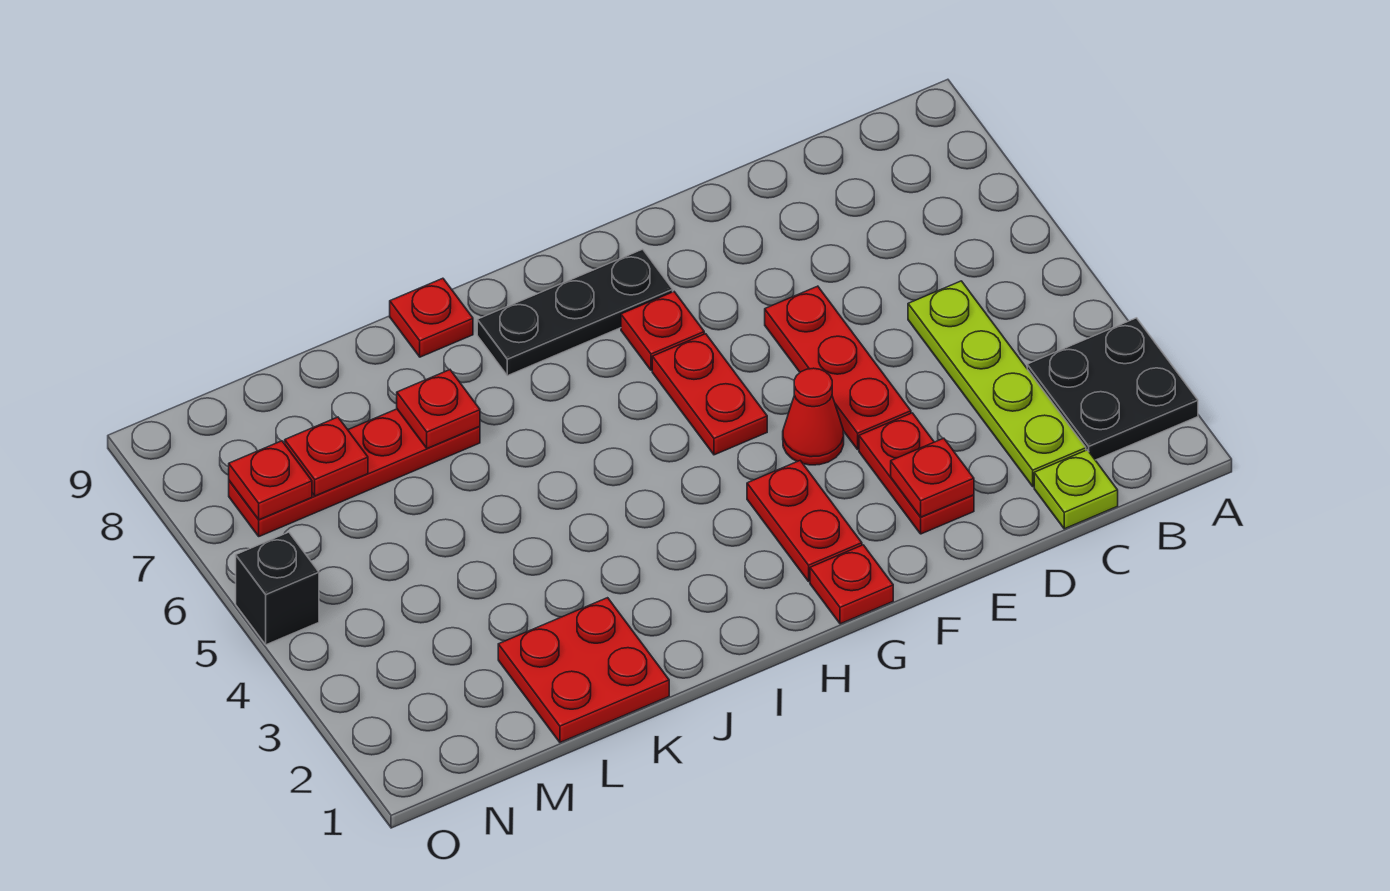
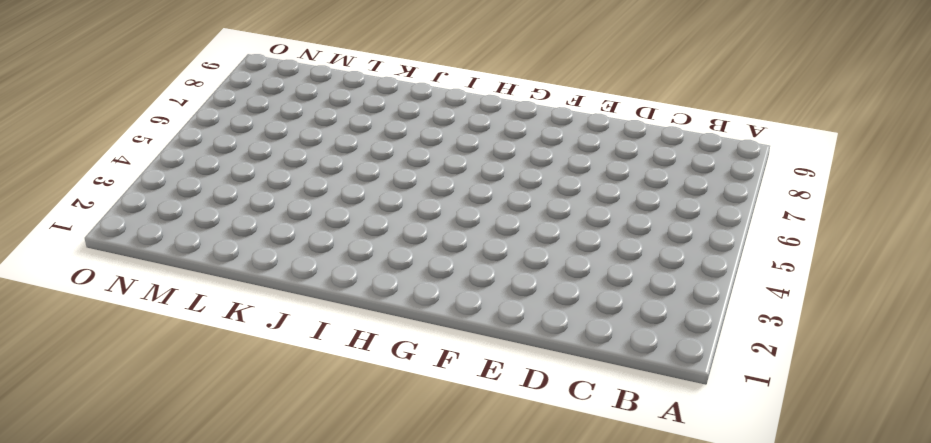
none -> black 2x2 plate [1027,318,1198,460]
none -> lime 1x1 plate [1034,450,1118,529]
none -> lime 1x4 plate [908,281,1086,486]

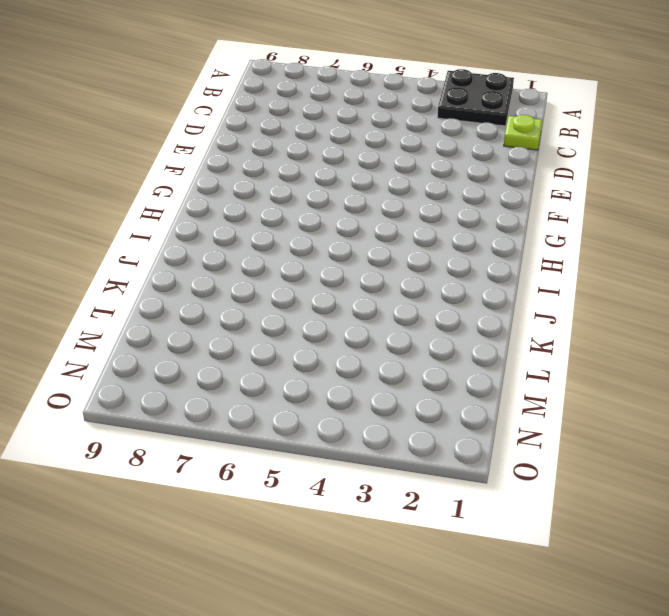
none -> lime 1x4 plate [908,281,1086,486]
none -> red 1x2 plate [859,413,974,534]
none -> red 1x3 plate [765,286,911,449]

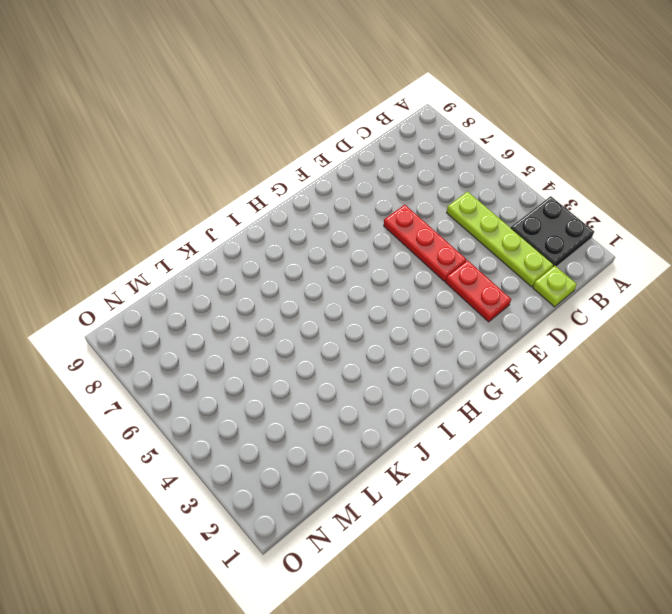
none -> red 1x1 cone [783,368,844,465]
none -> red 1x1 plate [810,545,893,624]
none -> red 1x2 plate [747,461,862,581]

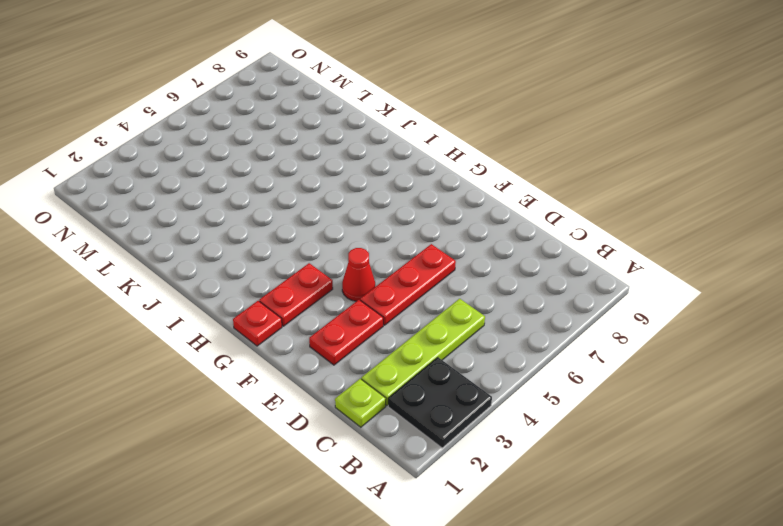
none -> red 1x2 plate [652,334,767,455]
none -> red 1x1 plate [621,292,704,370]
none -> black 1x3 plate [477,249,673,376]

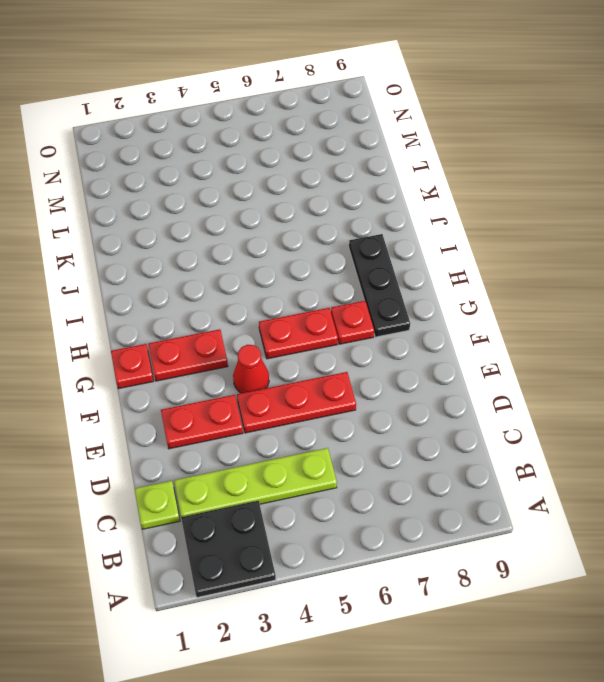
none -> red 1x1 plate [390,278,473,357]
none -> red 2x2 plate [498,598,669,742]
none -> red 1x4 plate [229,409,480,536]

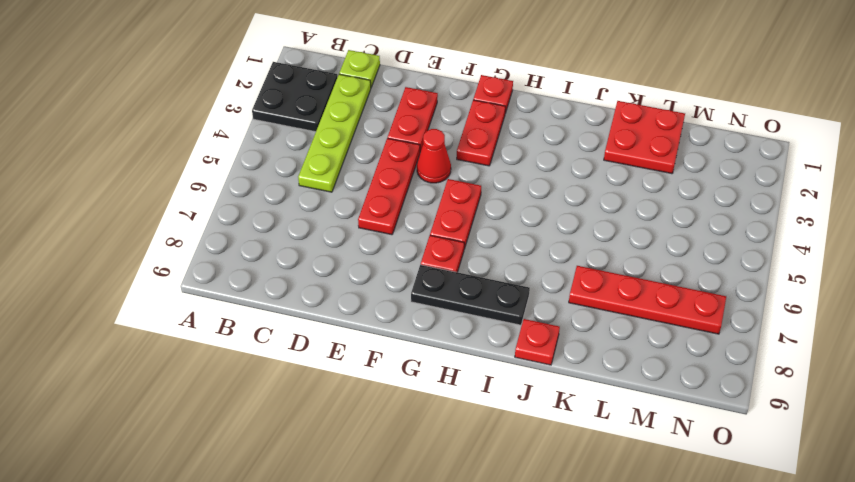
none -> black 1x1 brick [236,532,319,645]
none -> red 1x1 plate [891,438,974,517]
none -> red 1x1 plate [397,370,480,448]

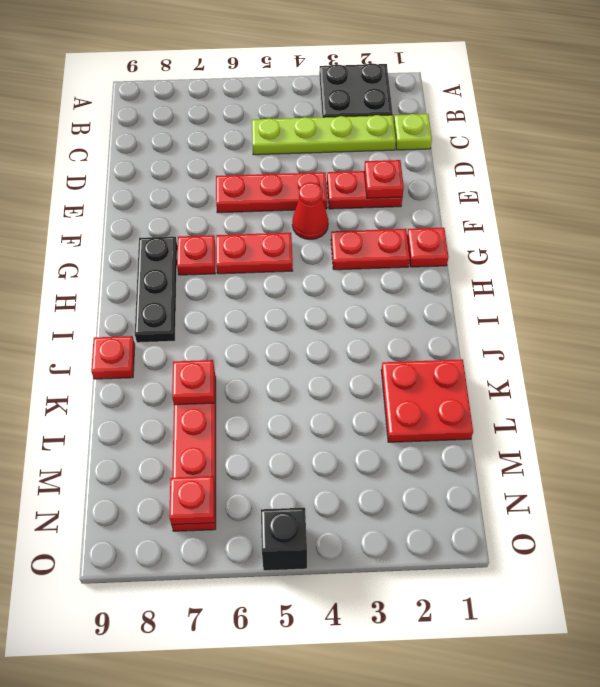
none -> red 1x1 plate [285,417,368,496]

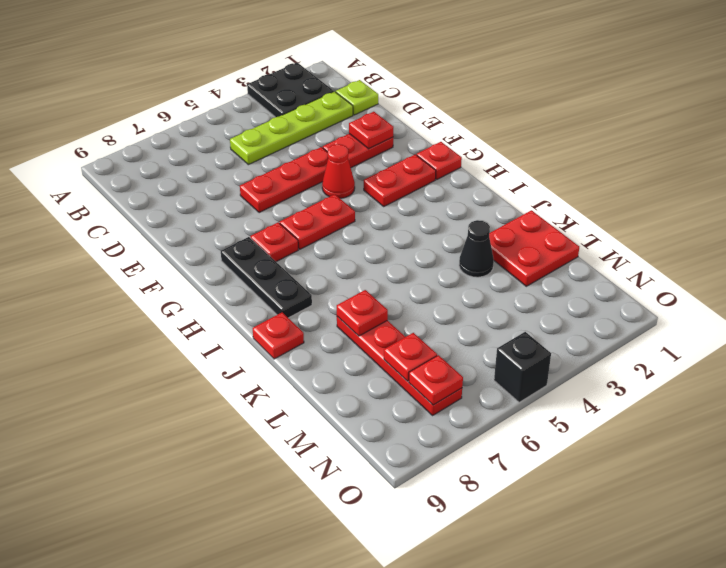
black 1x1 cone [459,220,494,277] -> none

